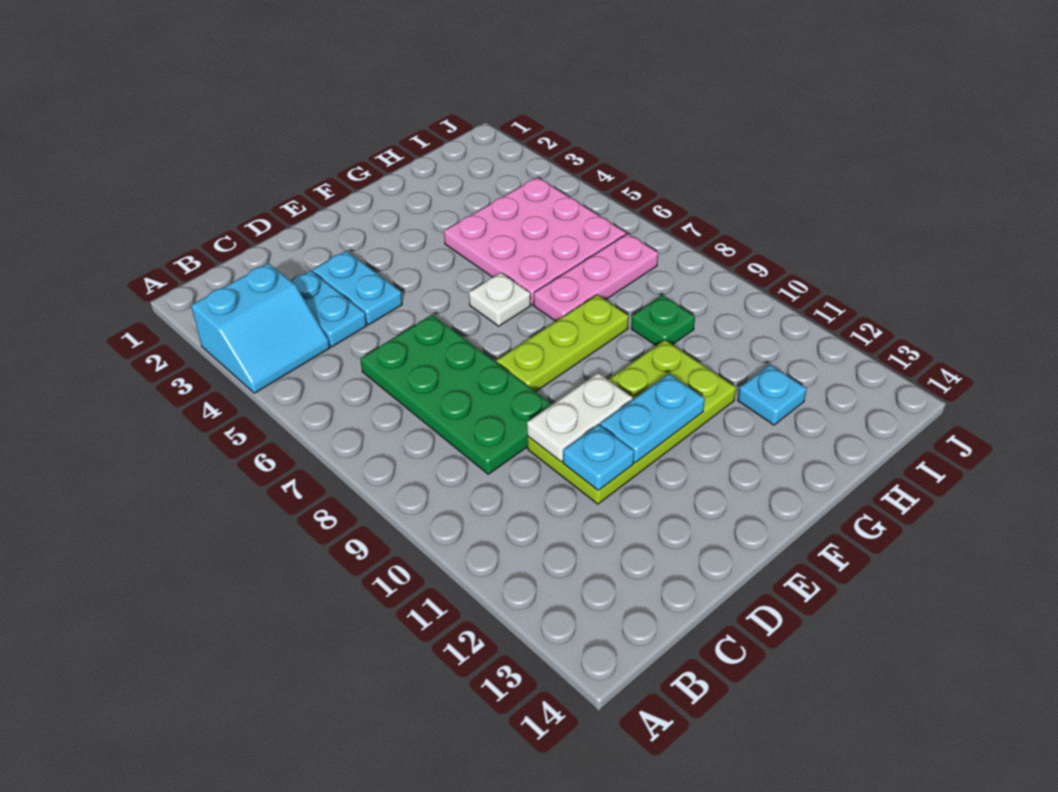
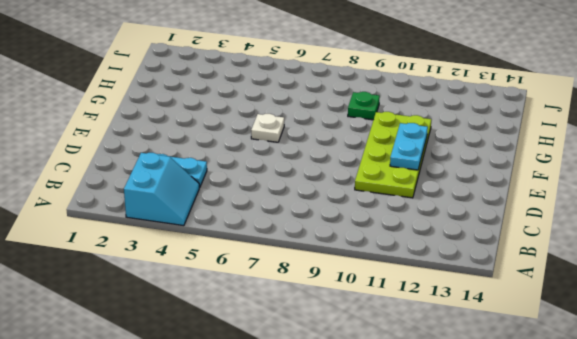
none -> green 2x4 plate [360,315,552,474]
none -> cyan 1x2 plate [312,251,402,325]
none -> lime 1x3 plate [496,295,629,392]

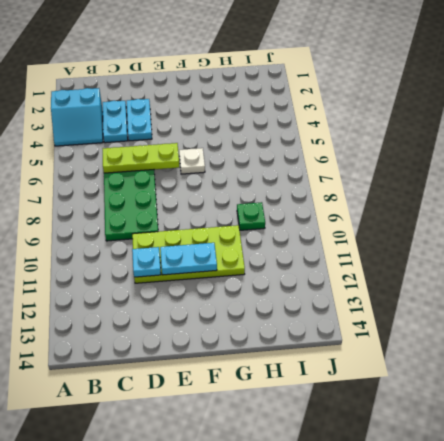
lime 1x3 plate [103,143,179,173] -> lime 1x3 plate moved to [496,295,629,392]
none -> pink 3x3 plate [444,177,626,305]
none -> pink 1x3 plate [534,234,658,321]
none -> cyan 1x1 plate [738,365,807,425]

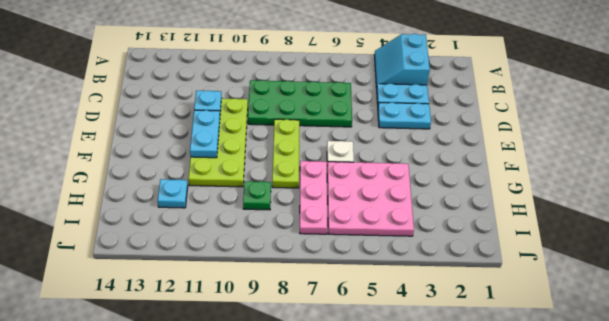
none -> white 1x2 plate [527,373,632,462]

